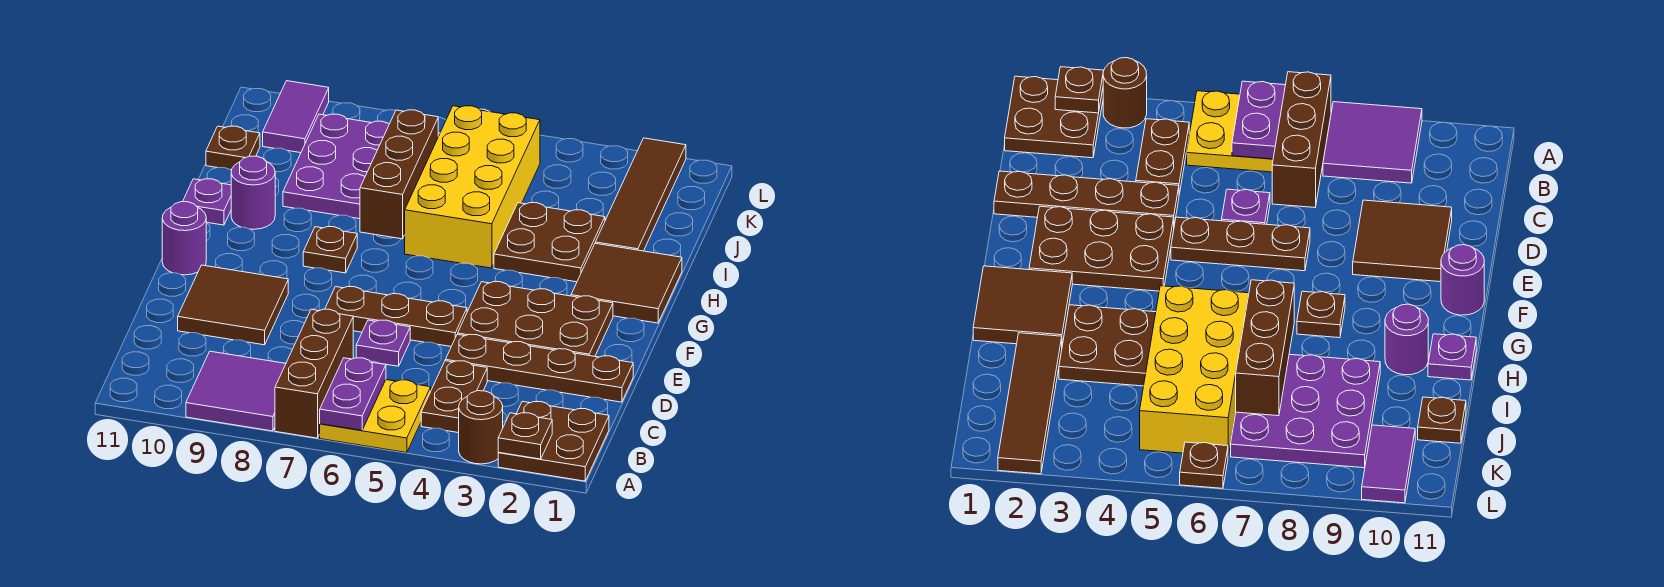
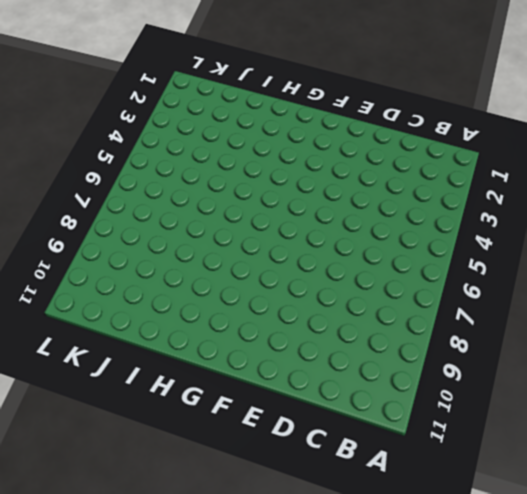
none -> brown 2x2 plate [498,401,609,481]
none -> brown 1x1 round brick [459,391,503,464]
none -> yellow 2x2 plate [320,380,431,453]

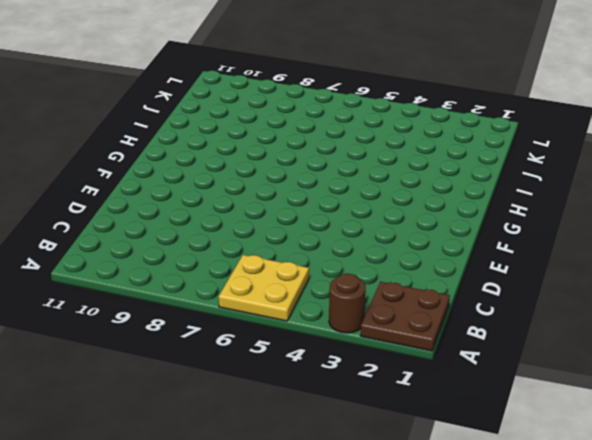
none -> brown 1x3 brick [275,309,353,438]
none -> purple 2x2 tile [186,351,286,431]
none -> brown 1x2 plate [421,361,487,433]

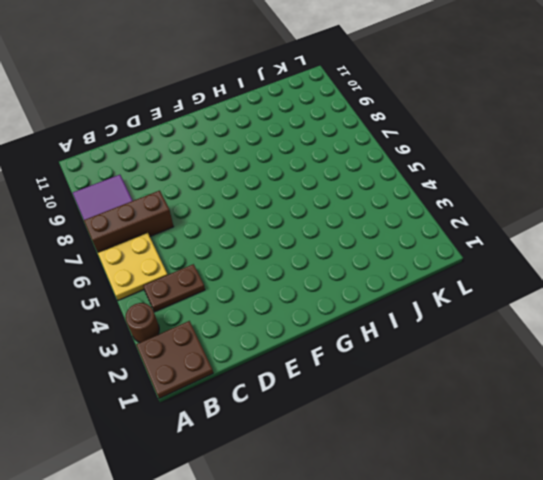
none -> brown 1x4 plate [445,334,633,402]
none -> purple 1x1 plate [356,320,410,366]
none -> brown 2x2 tile [178,265,288,345]

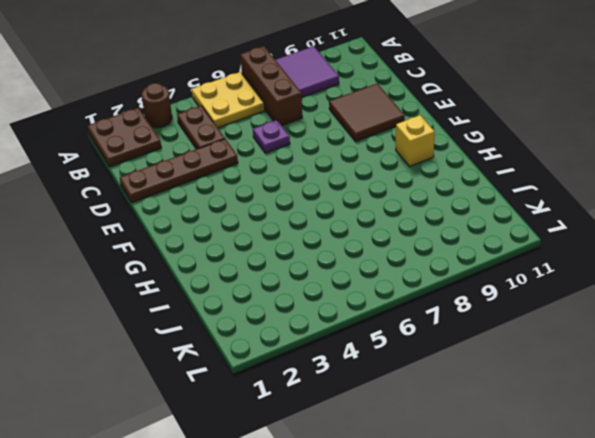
yellow 1x1 brick [396,115,435,166] -> none
none -> brown 2x3 plate [458,282,613,356]
none -> brown 1x3 plate [325,287,467,346]
none -> purple 1x1 round brick [162,202,206,275]

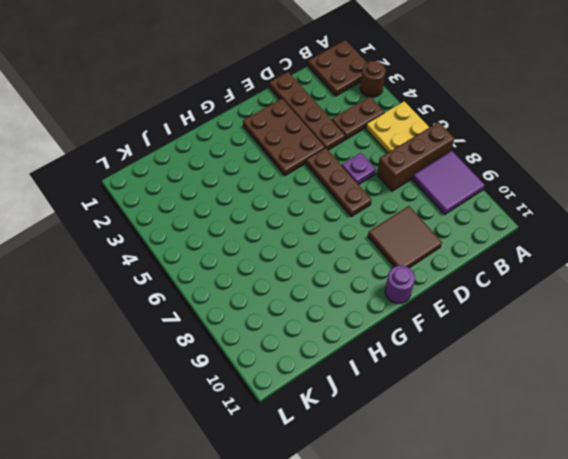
none -> brown 2x2 tile [571,243,682,323]
none -> brown 1x1 plate [303,227,357,273]
none -> brown 2x2 plate [494,203,605,282]

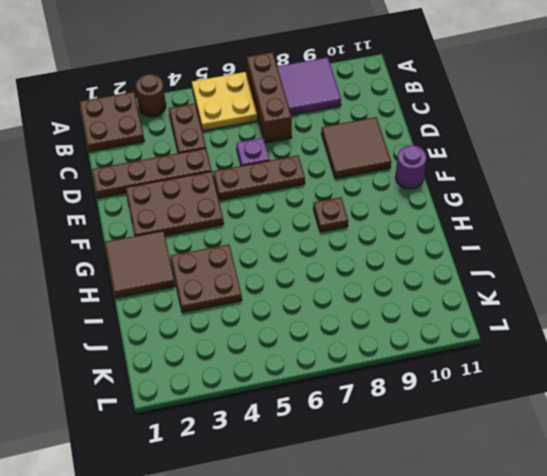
none -> yellow 2x4 brick [405,106,540,268]
none -> purple 1x1 round brick [231,156,275,229]
none -> purple 1x1 plate [183,179,231,225]

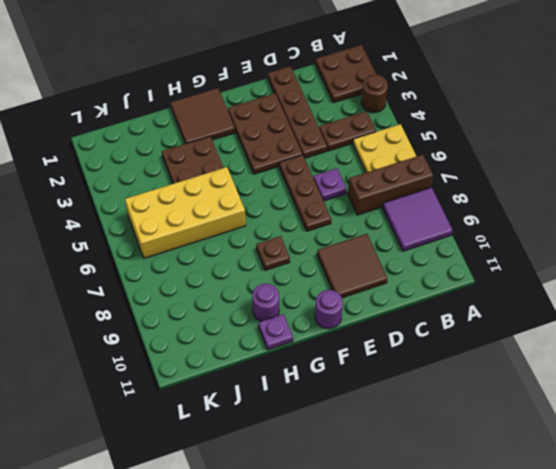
none -> brown 1x4 tile [595,138,686,251]
none -> purple 3x3 plate [283,114,439,219]
none -> brown 1x1 plate [206,126,260,170]

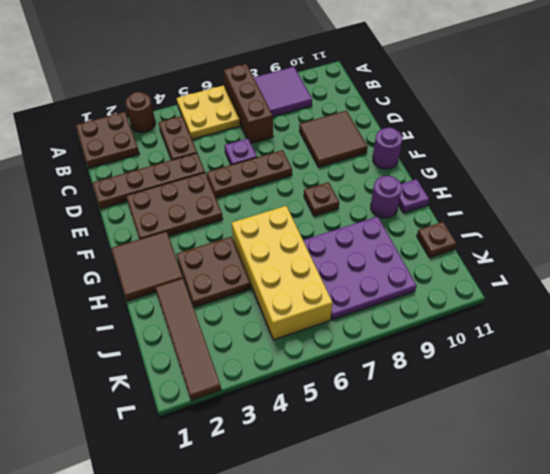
none -> purple 1x2 tile [263,81,329,153]
none -> brown 1x1 plate [1180,442,1228,488]
none -> brown 1x1 plate [498,413,552,459]

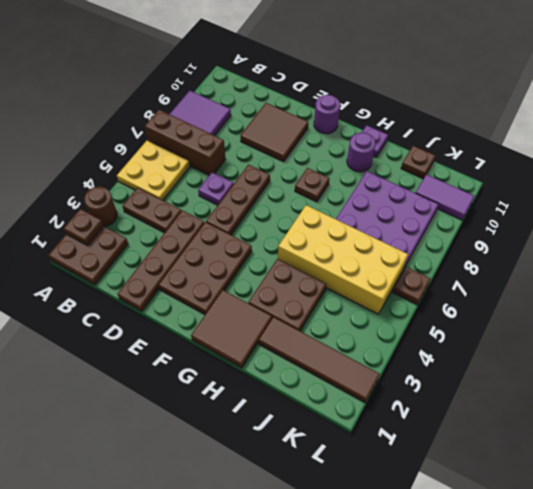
none -> purple 1x2 plate [320,358,386,430]
none -> brown 1x3 brick [360,110,438,239]

